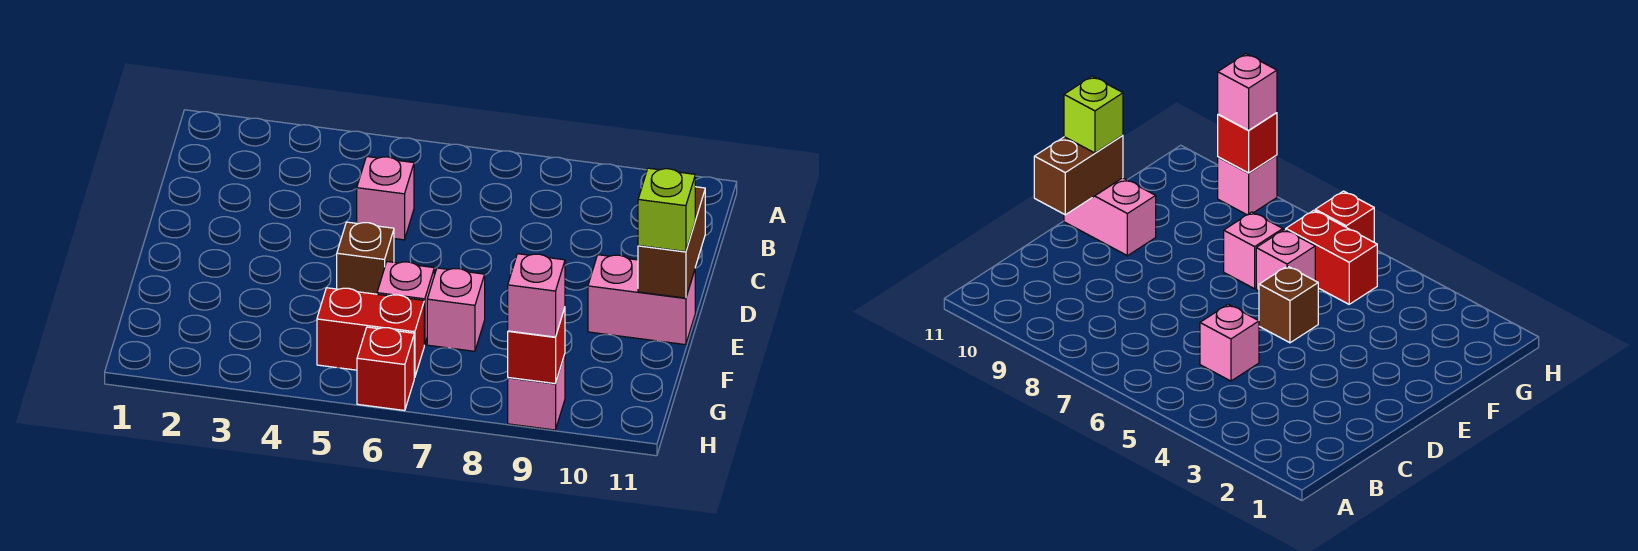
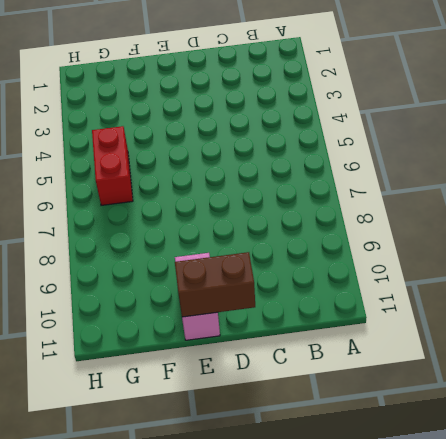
none -> pink 1x1 brick [357,156,414,240]
none -> brown 1x1 brick [337,222,394,294]
none -> pink 1x1 brick [377,262,434,345]

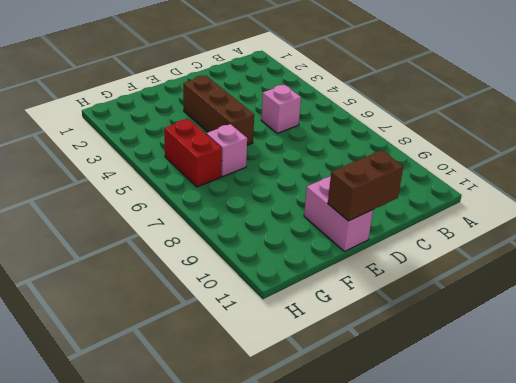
brown 1x3 brick [183,75,254,145] -> brown 1x1 brick [337,222,394,294]
none -> pink 1x1 brick [427,268,485,351]
none -> red 1x1 brick [357,327,414,411]
none -> pink 1x1 brick [508,354,565,430]

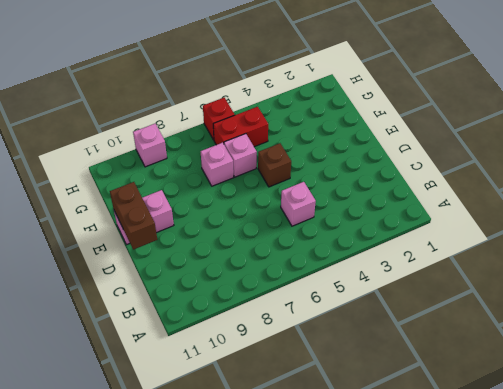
none -> red 1x1 brick [508,308,565,384]
none -> lime 1x1 brick [638,168,695,252]
none -> pink 1x1 brick [508,254,565,337]

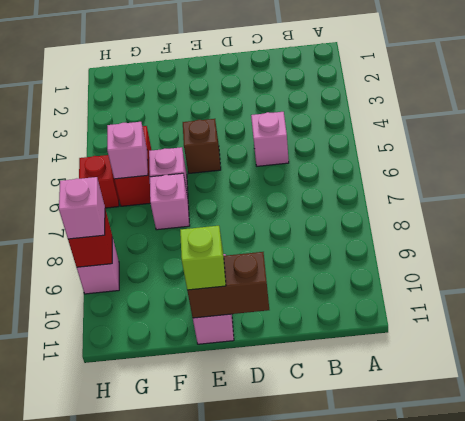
pink 1x1 brick [107,122,148,179] -> none

